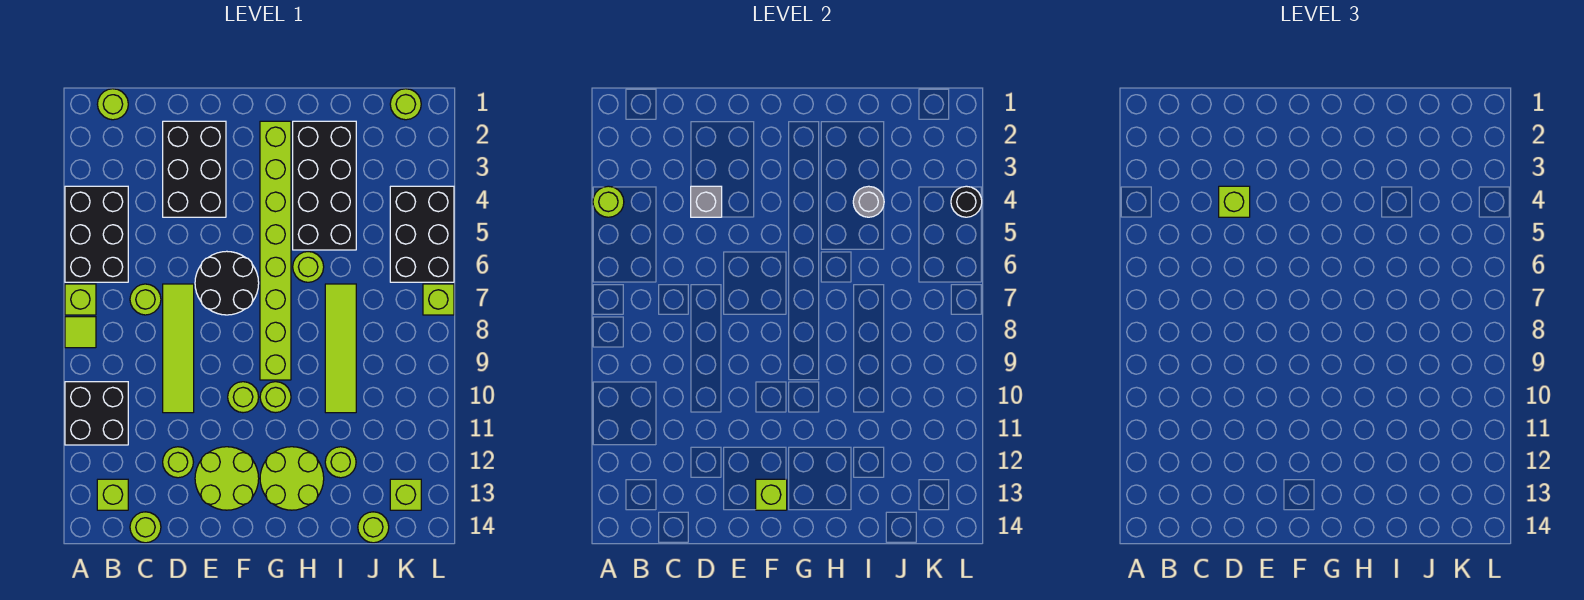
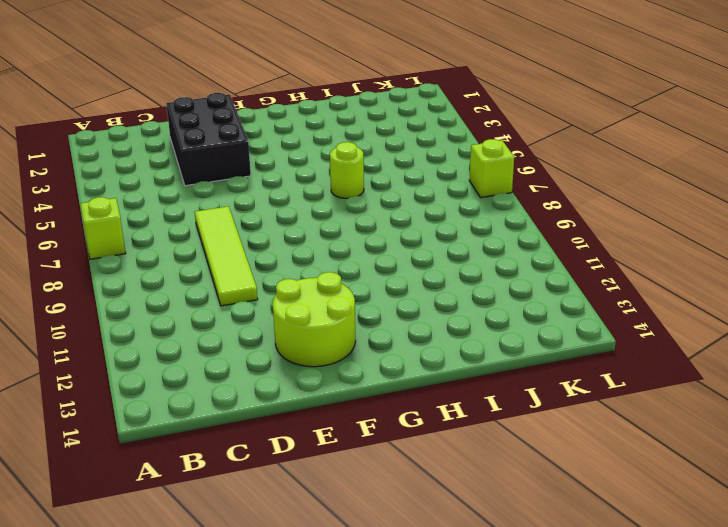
none -> black 2x3 brick [65,186,128,282]
none -> lime 1x1 tile [65,317,96,348]
none -> black 2x2 brick [65,382,128,445]
none -> lime 1x1 round brick [97,89,128,120]

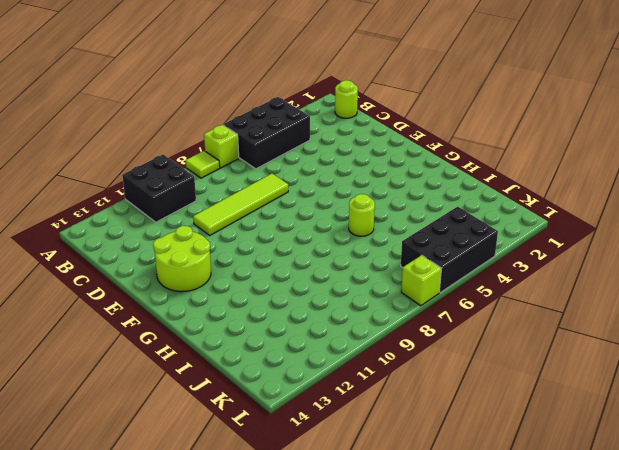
none -> lime 1x1 brick [97,479,128,510]
none -> lime 1x1 round brick [130,284,161,315]
none -> lime 1x1 round brick [130,512,161,543]
none -> black 2x3 brick [163,121,226,217]

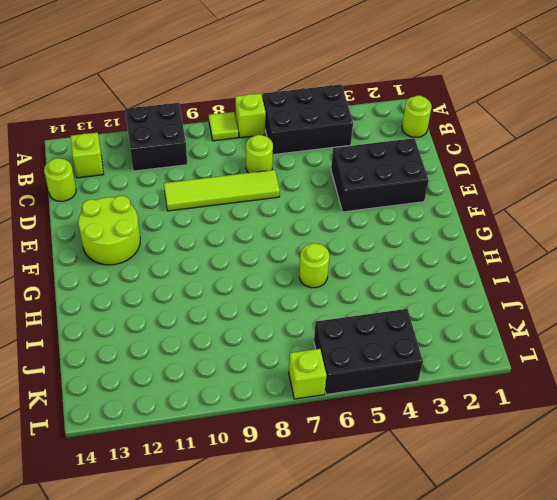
none -> lime 1x1 round brick [163,447,193,478]
none -> black 2x2 round brick [195,251,259,315]
none -> lime 1x1 round brick [228,382,259,413]
none -> lime 1x8 brick [260,121,291,380]

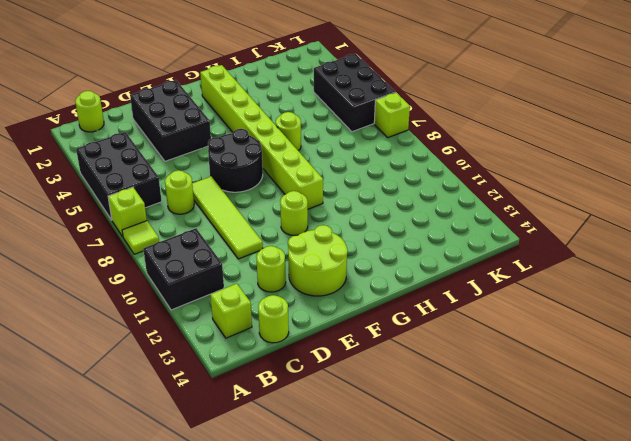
none -> lime 1x1 round brick [260,382,291,413]
none -> lime 2x2 round brick [260,447,324,510]
none -> black 2x4 brick [293,121,356,250]
none -> lime 1x4 tile [325,284,356,413]

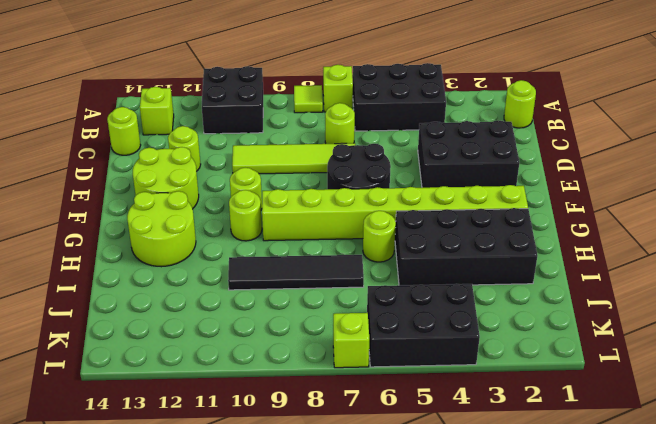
black 1x4 tile [228,255,364,290] -> lime 1x4 tile [325,284,356,413]
none -> lime 1x1 round brick [325,447,356,478]
none -> lime 1x1 round brick [358,512,389,543]
none -> lime 1x1 round brick [390,89,421,120]
none -> lime 1x1 brick [390,479,421,510]

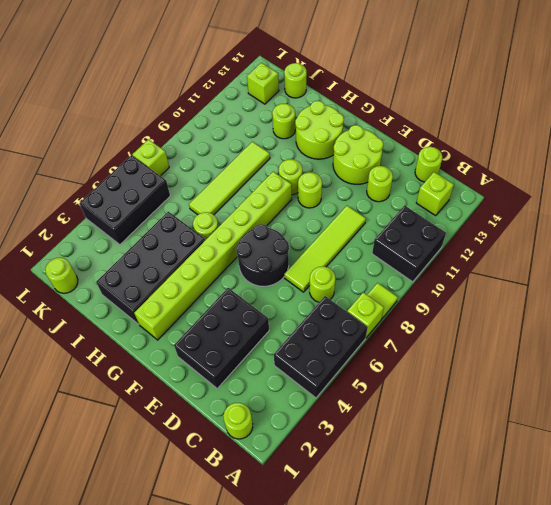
none -> lime 1x1 round brick [593,186,624,217]
none -> grey 1x1 brick [691,186,722,217]
none -> lime 1x1 brick [756,479,787,510]
none -> grey 1x1 round brick [853,186,884,217]

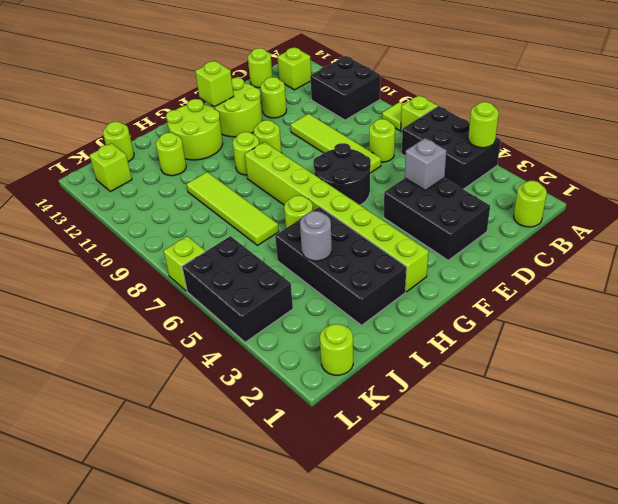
none -> black 1x1 round brick [951,186,982,217]
none -> lime 1x1 brick [1219,186,1250,217]

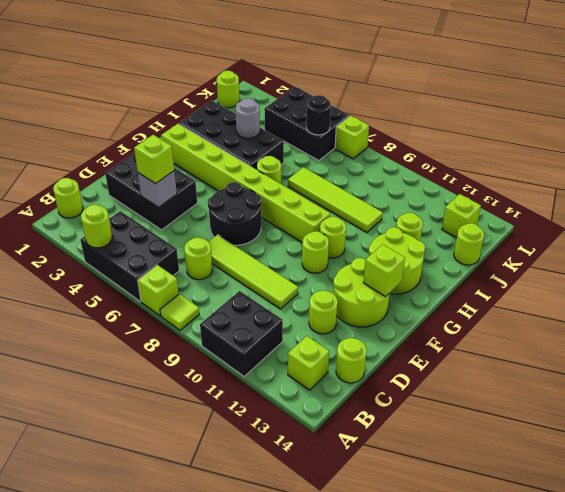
black 1x1 round brick [306,95,331,135] -> black 1x1 round brick moved to [951,186,982,217]

